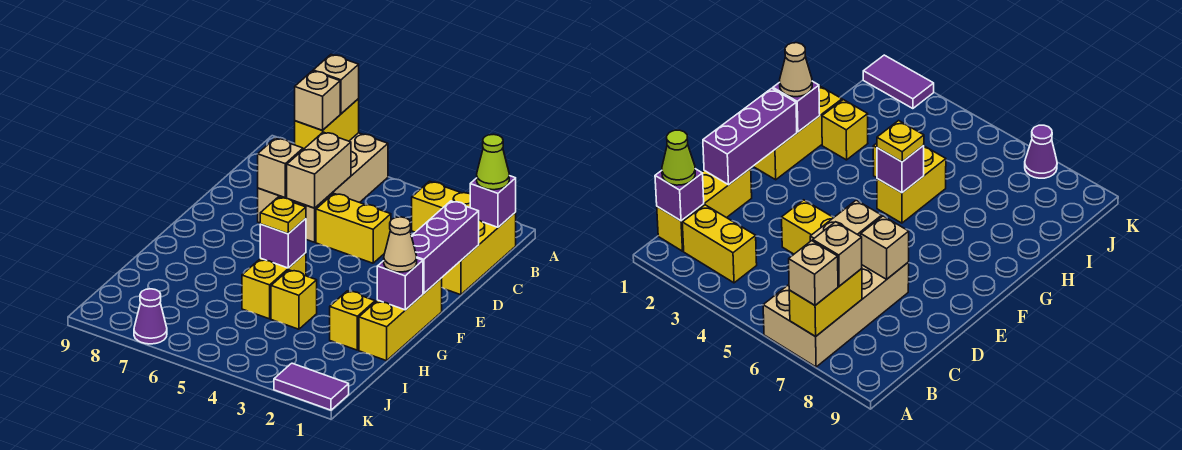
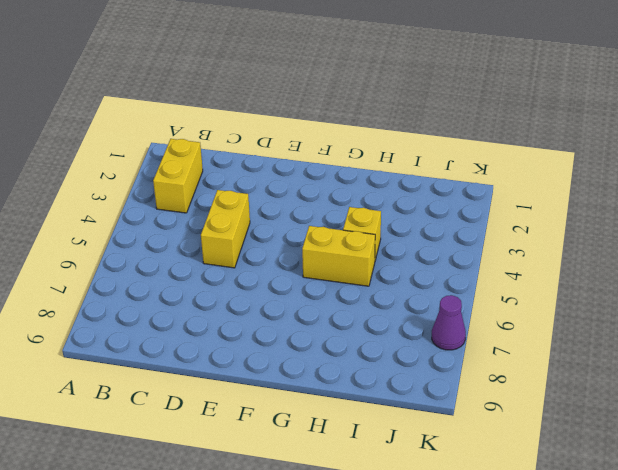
none -> tan 2x4 brick [258,133,388,242]
none -> yellow 1x3 brick [442,212,516,295]
none -> yellow 1x3 brick [359,278,442,361]

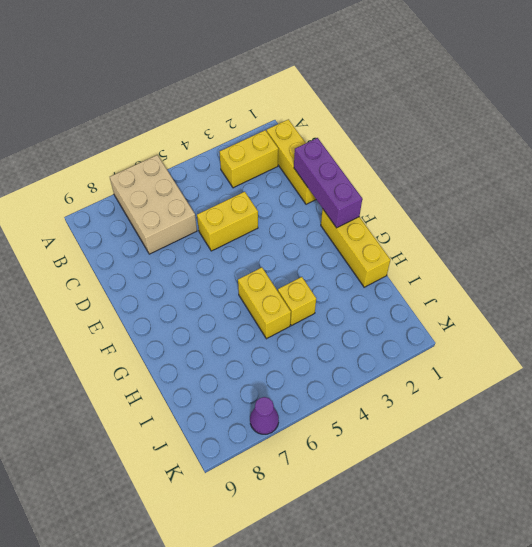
tan 2x3 brick [110,155,197,254] -> tan 2x4 brick [258,133,388,242]
none -> yellow 1x1 brick [330,291,375,350]
none -> purple 1x2 tile [274,363,349,410]
none -> yellow 1x2 brick [295,99,359,149]

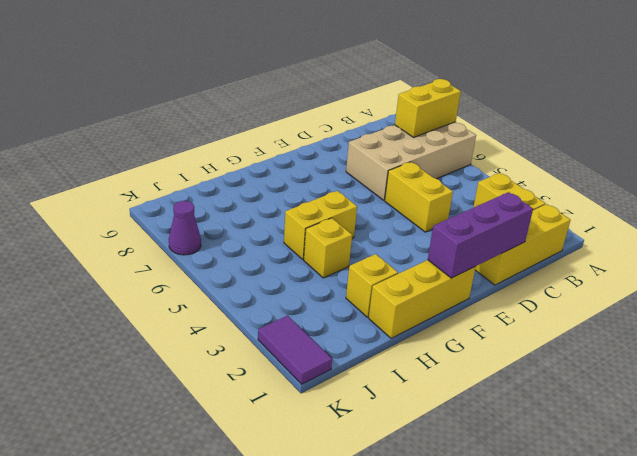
none -> purple 1x1 brick [470,176,516,227]
none -> tan 1x2 brick [287,132,351,208]
none -> tan 1x1 brick [258,138,303,198]

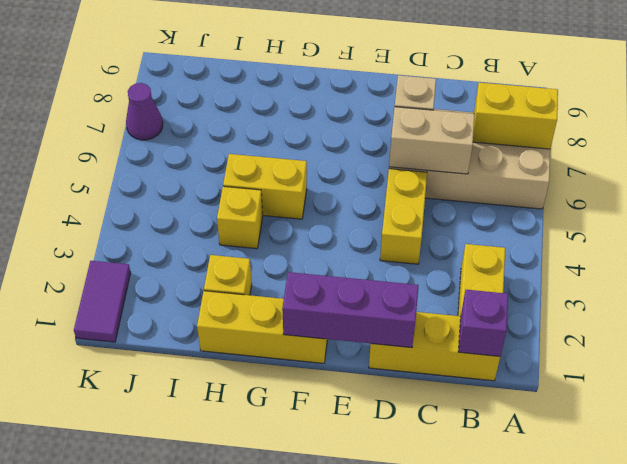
none -> purple 1x1 brick [377,258,423,310]
none -> purple 1x1 brick [260,219,306,268]
none -> tan 1x1 brick [313,55,359,114]

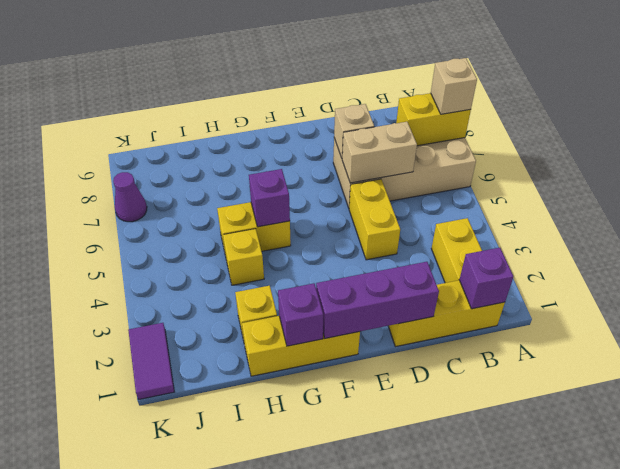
none -> lime 1x1 cone [477,134,509,190]
none -> tan 1x1 brick [295,71,340,130]
none -> tan 1x1 cone [384,217,417,272]

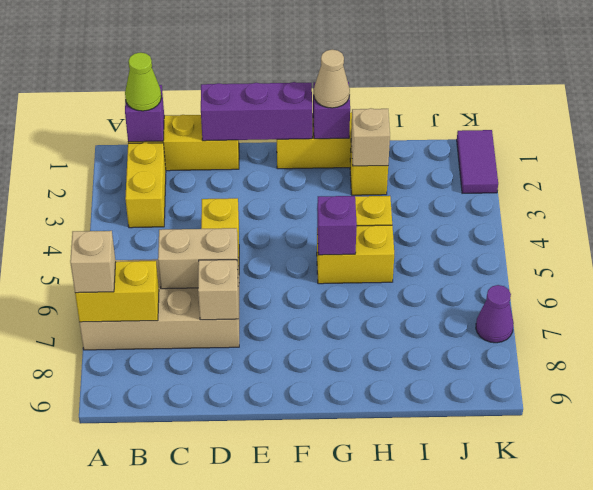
tan 1x1 brick [351,108,390,166] -> tan 1x1 brick moved to [295,71,340,130]
none -> yellow 1x1 plate [260,197,306,234]

